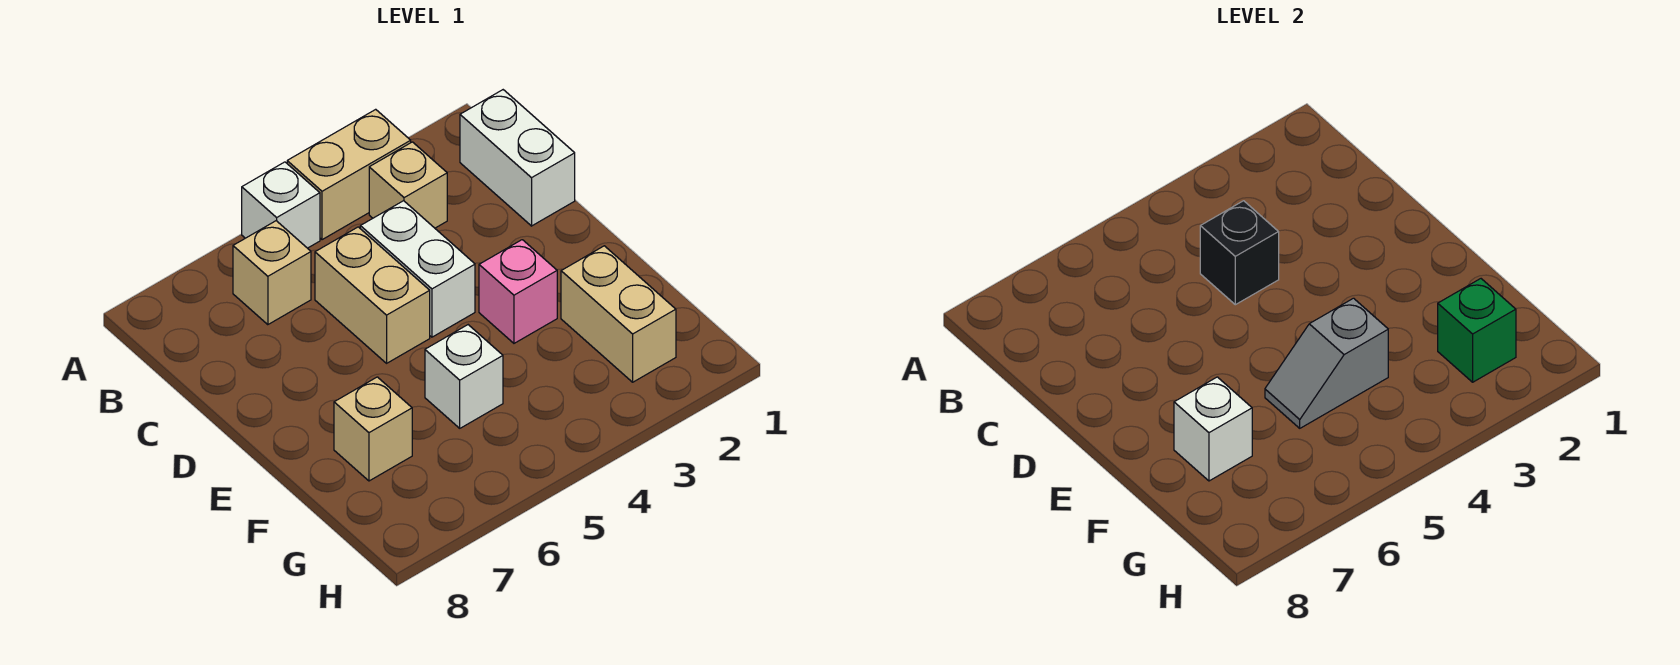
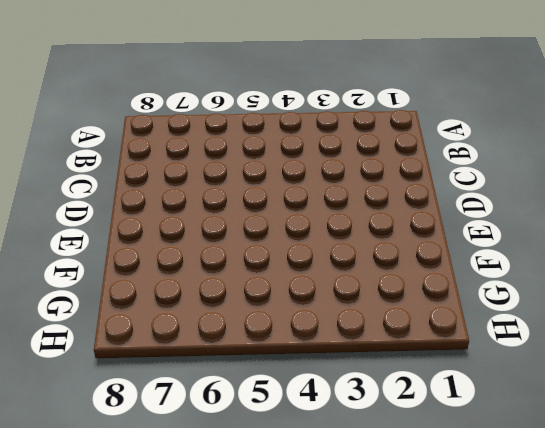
none -> tan 1x2 brick [287,109,411,240]
none -> white 1x1 brick [242,162,320,248]
none -> white 1x2 brick [460,90,575,226]

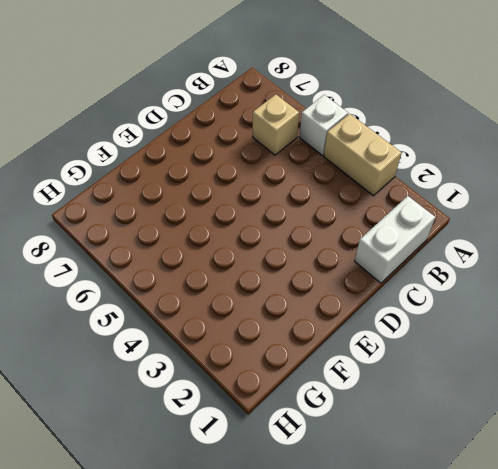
none -> tan 1x1 brick [369,142,447,228]
none -> white 1x2 brick [360,201,475,337]
none -> tan 1x2 brick [315,227,430,363]

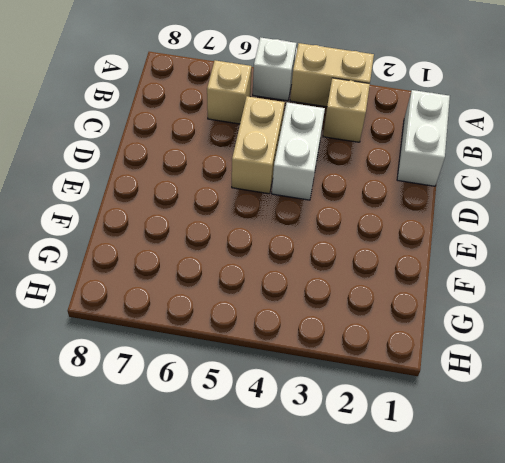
none -> pink 1x1 brick [479,240,557,343]
none -> tan 1x2 brick [561,246,676,382]
none -> white 1x1 brick [425,325,503,428]

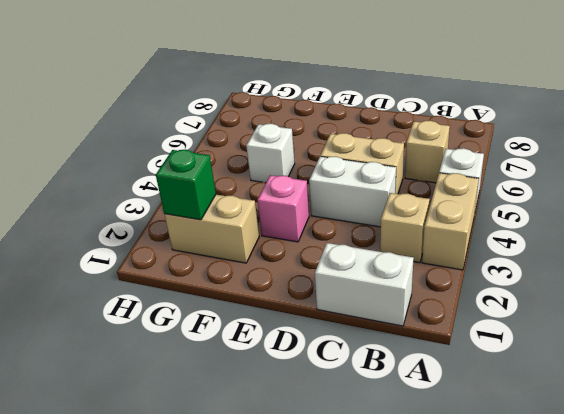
none -> tan 1x1 brick [334,377,412,481]
none -> black 1x1 brick [1200,201,1279,305]
none -> grey 1x2 slope [1265,298,1388,428]

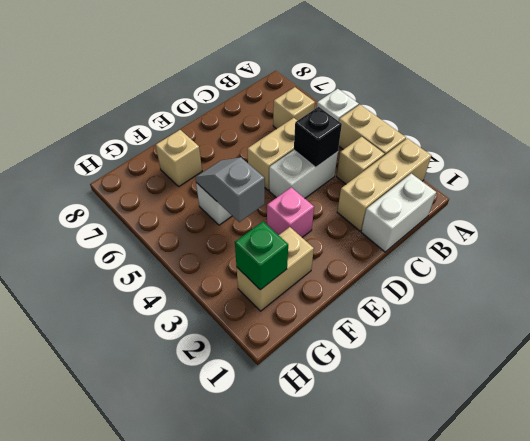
tan 1x3 brick [337,138,431,231] -> none
none -> white 1x1 brick [1174,377,1252,481]

